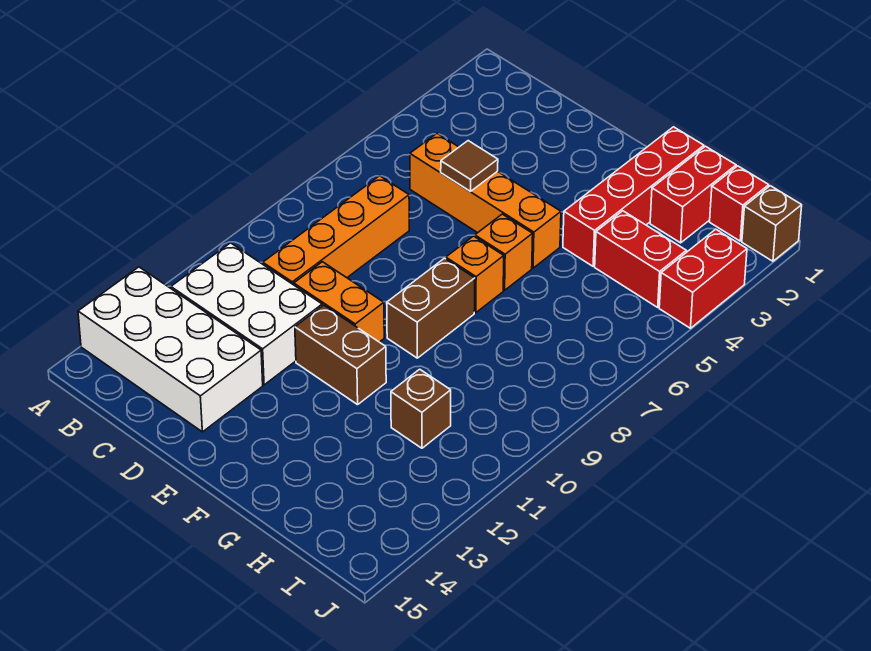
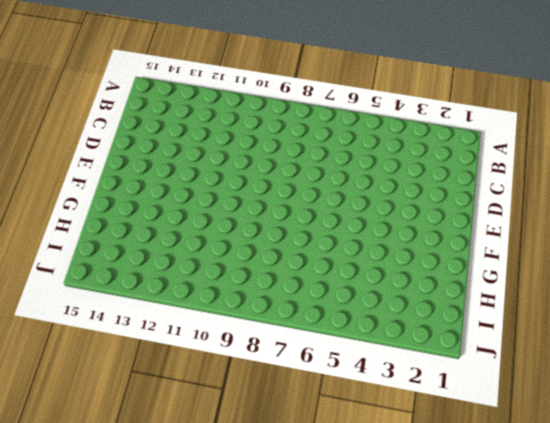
none -> white 2x4 brick [78,267,263,432]
none -> white 2x3 brick [171,243,322,385]
none -> orange 1x4 brick [410,134,561,268]

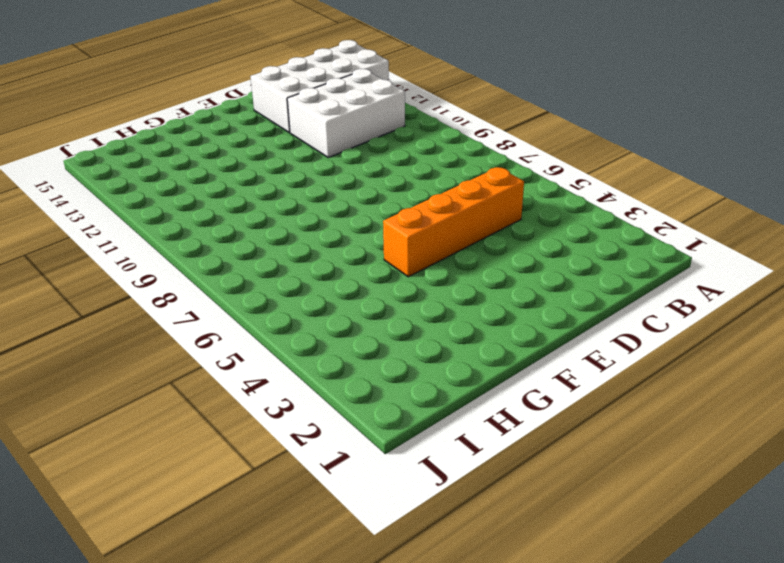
none -> orange 1x4 brick [263,176,409,285]
none -> orange 1x2 brick [294,262,384,342]
none -> brown 1x2 brick [295,305,386,405]

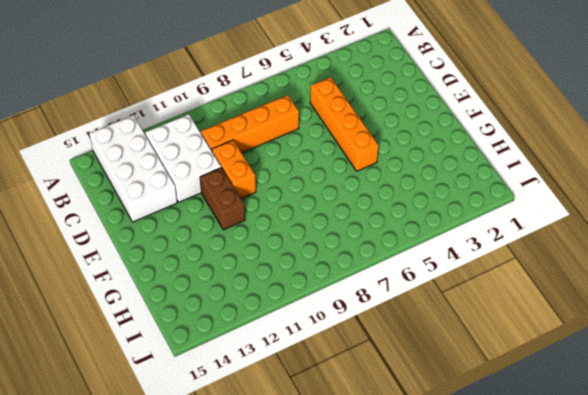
none -> orange 1x1 brick [475,214,533,290]
none -> orange 1x1 brick [446,236,504,313]
none -> brown 1x2 brick [387,258,475,358]

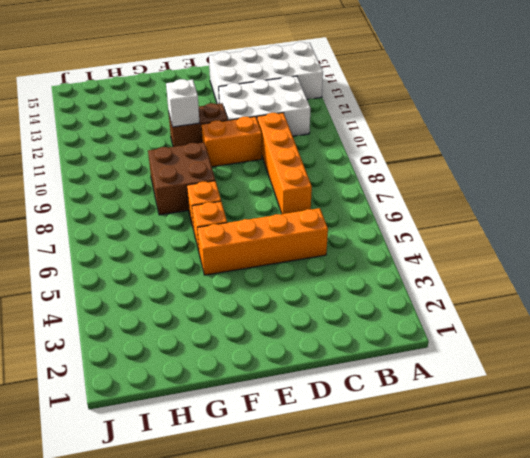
brown 2x2 brick [148,142,215,215] -> brown 1x2 brick [387,258,475,358]
white 1x1 brick [166,79,199,127] -> none
none -> red 1x4 brick [563,127,704,266]
none -> red 1x2 brick [650,146,736,243]
none -> red 1x2 brick [595,211,686,307]

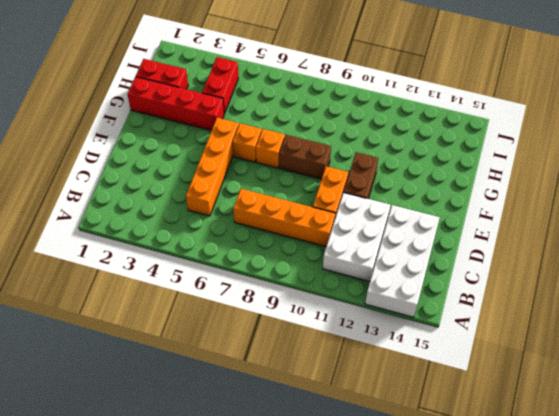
none -> brown 1x1 brick [391,369,451,448]
none -> red 1x1 brick [710,166,769,241]
none -> brown 1x1 brick [742,186,802,261]

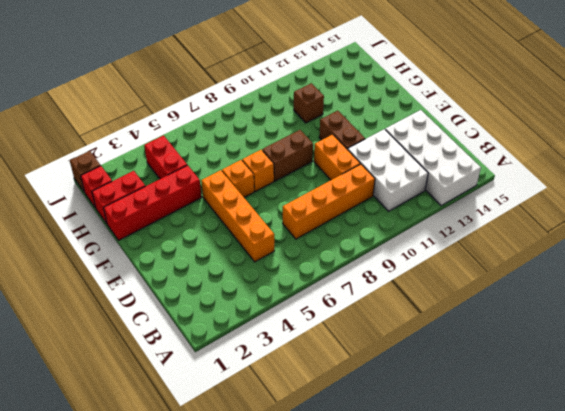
none -> red 1x2 brick [659,229,747,328]
none -> brown 1x1 tile [441,141,498,191]

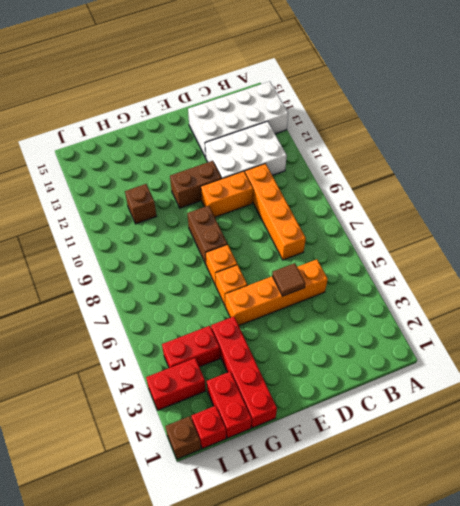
red 1x2 brick [146,358,206,410] -> red 1x2 brick turned to [659,229,747,328]

